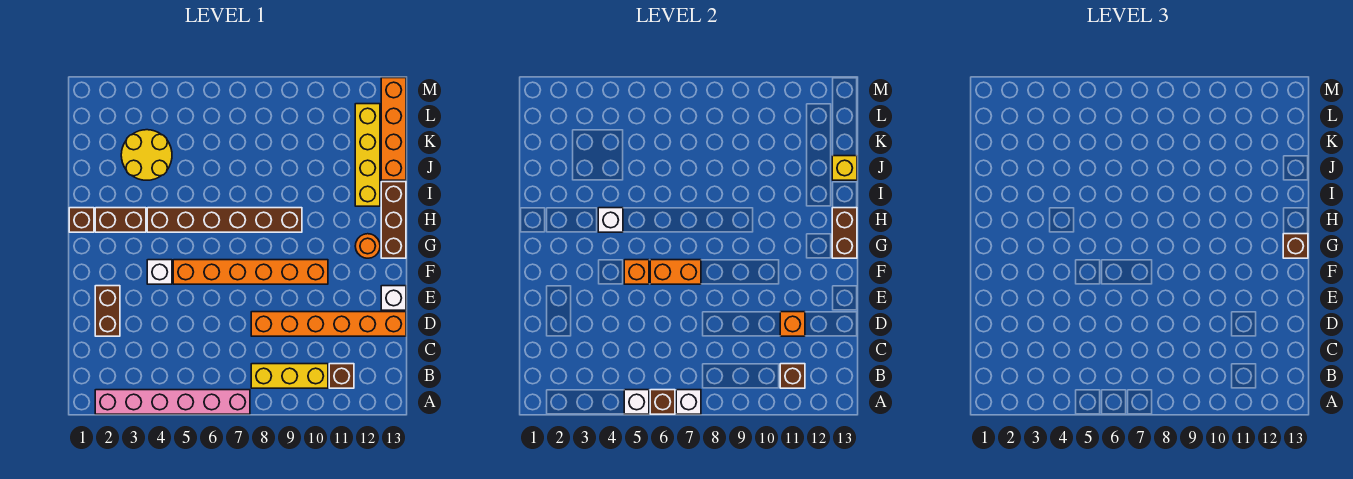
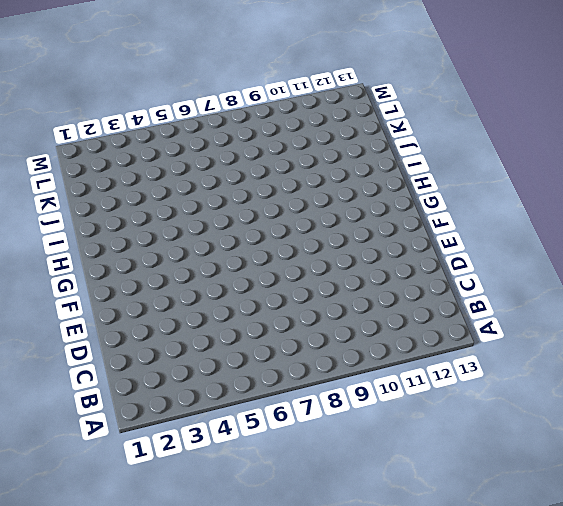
none -> pink 1x6 brick [95,390,250,414]
none -> yellow 1x3 brick [251,364,328,388]
none -> brown 1x1 brick [329,364,354,388]

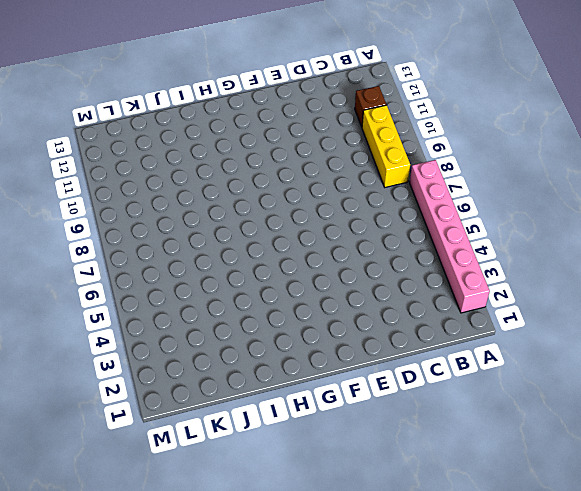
none -> brown 1x2 brick [95,286,120,336]
none -> orange 1x6 brick [251,312,406,336]
none -> white 1x1 brick [381,286,406,310]

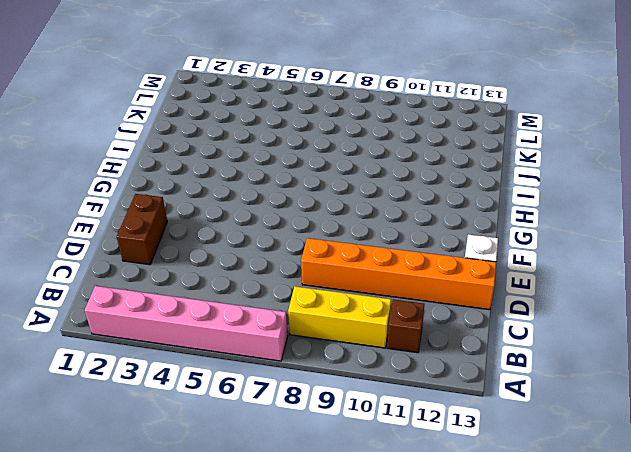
none -> white 1x1 brick [147,260,172,284]
none -> orange 1x6 brick [173,260,328,284]
none -> orange 1x1 round brick [355,234,380,258]

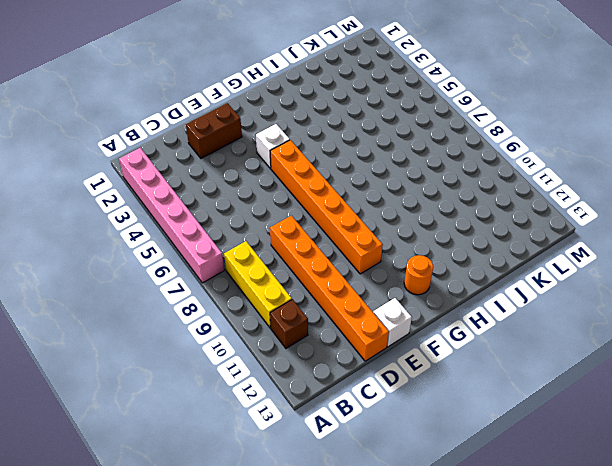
none -> brown 1x3 brick [381,182,406,258]
none -> brown 1x1 brick [69,208,94,232]
none -> brown 1x2 brick [95,208,146,232]

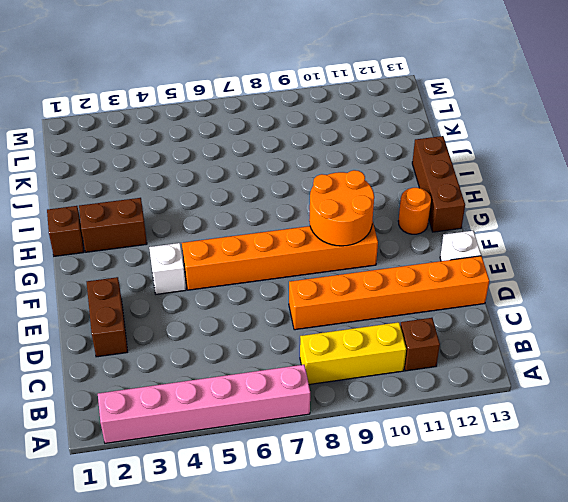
orange 2x2 round brick [309,170,374,246] -> none
none -> brown 1x6 brick [147,208,302,232]
none -> yellow 1x4 brick [355,104,380,206]
none -> yellow 2x2 round brick [121,130,172,180]

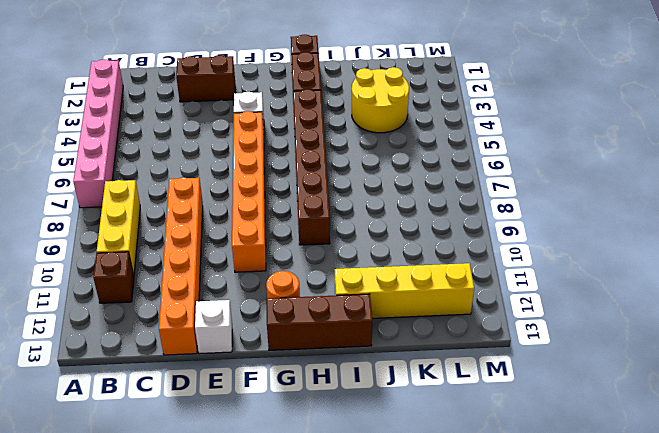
none -> orange 1x4 brick [381,78,406,180]
none -> white 1x1 brick [624,390,649,414]
none -> brown 1x1 brick [650,390,675,414]

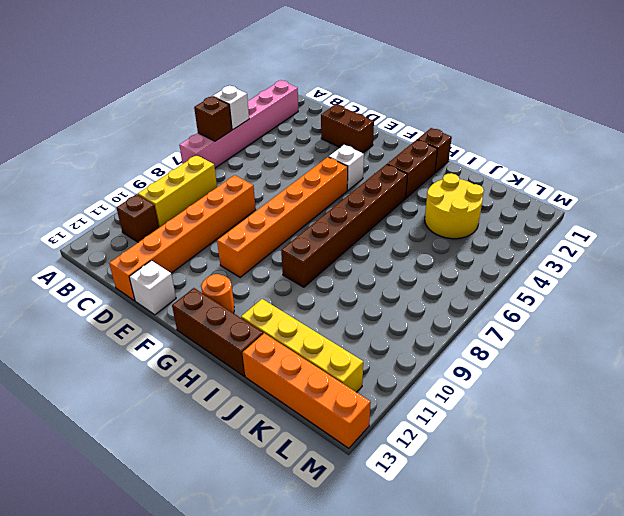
none -> white 1x1 brick [676,390,701,414]
none -> brown 1x1 brick [780,364,805,388]
none -> orange 1x1 brick [780,312,805,336]

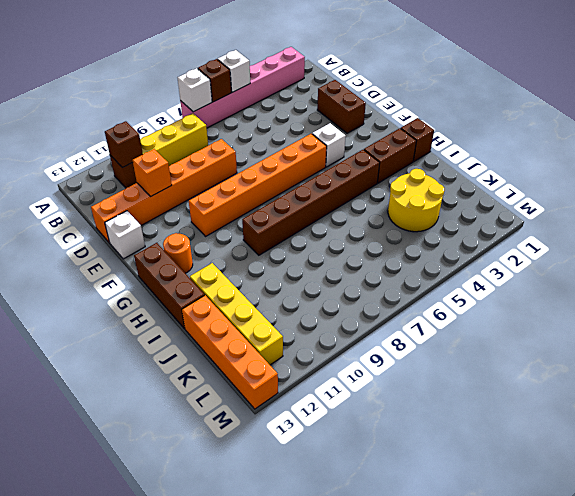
none -> orange 1x1 brick [624,260,649,284]
none -> orange 1x2 brick [650,260,701,284]
none -> brown 1x2 brick [832,208,857,258]

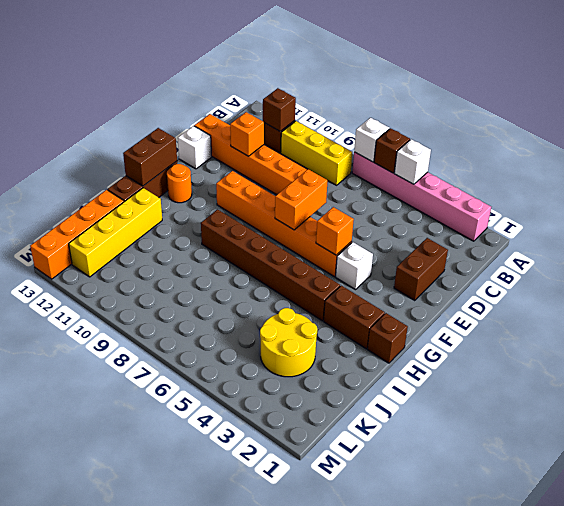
orange 1x2 brick [275,169,328,230] -> orange 1x2 brick turned to [650,260,701,284]
none -> white 1x1 brick [598,208,623,232]
none -> yellow 1x1 brick [832,156,857,180]
none -> brown 1x1 brick [1283,234,1308,258]

